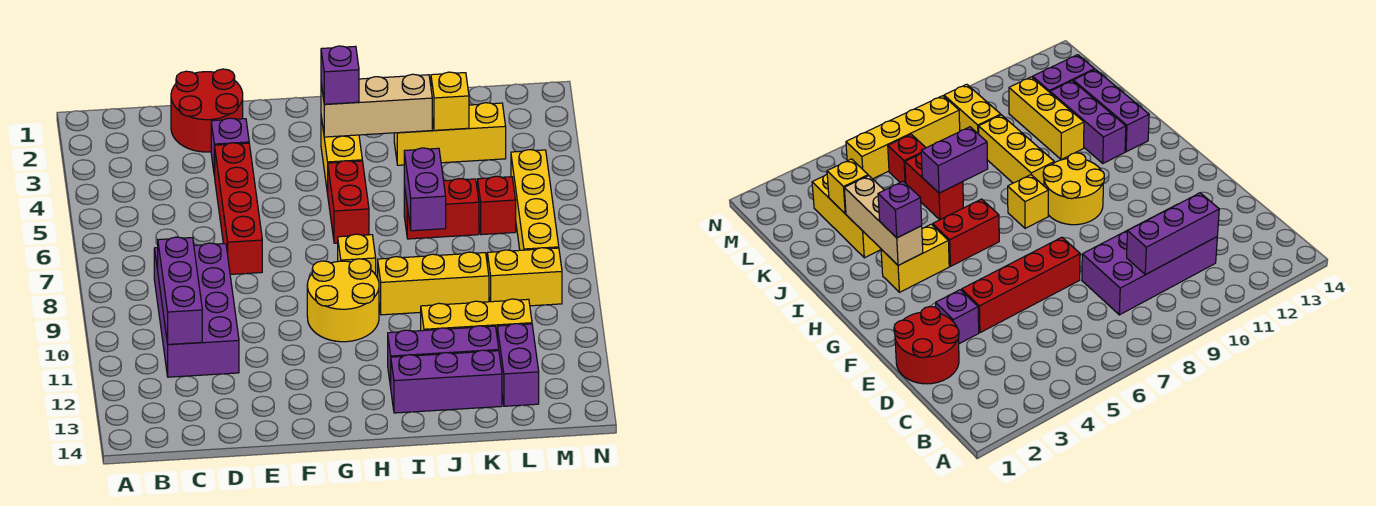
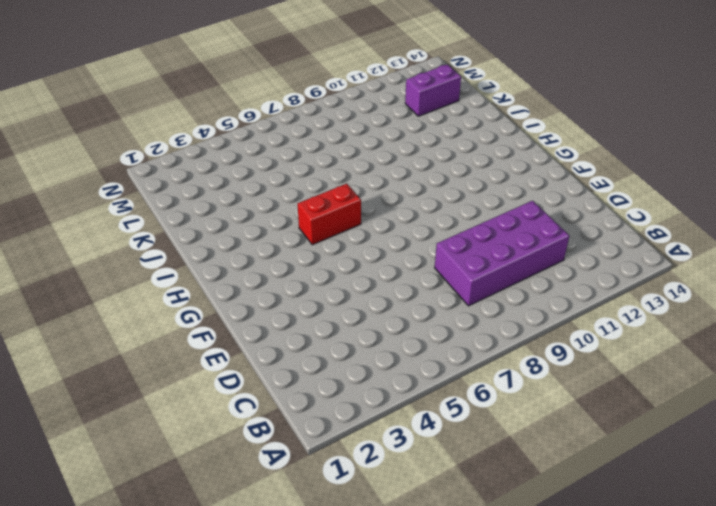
none -> red 2x2 round brick [171,69,243,152]
none -> purple 1x1 brick [211,118,249,176]
none -> red 1x4 brick [215,143,262,274]

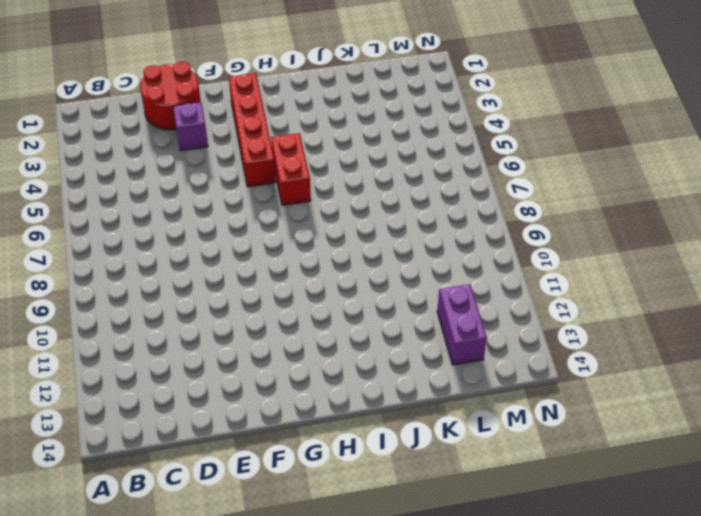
red 1x4 brick [229,73,276,187] -> red 1x4 brick moved to [215,143,262,274]
none -> purple 2x4 brick [154,243,239,377]
none -> yellow 2x2 round brick [307,259,379,342]
none -> yellow 1x2 brick [321,117,362,194]

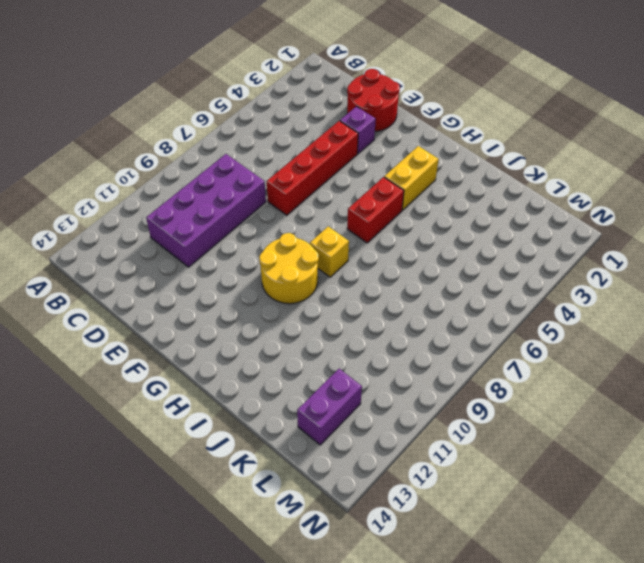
none -> yellow 1x3 brick [378,252,489,315]
none -> purple 1x3 brick [388,326,499,387]
none -> purple 1x3 brick [391,350,502,413]

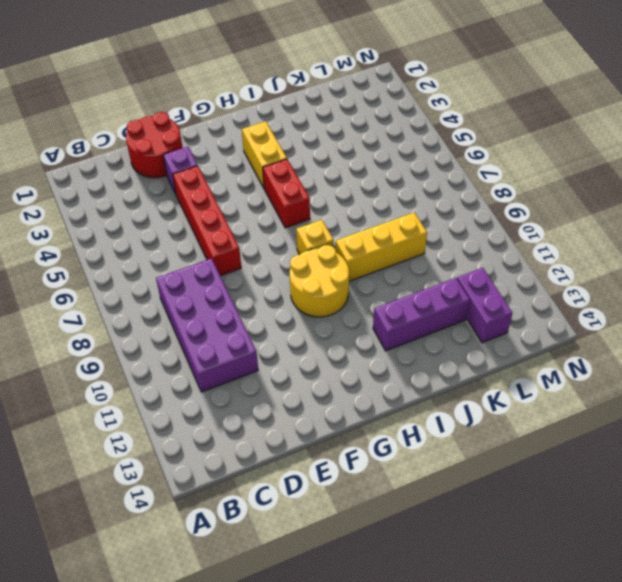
none -> purple 1x3 brick [391,350,502,413]
none -> yellow 1x3 brick [394,103,506,165]
none -> red 1x2 brick [404,179,479,239]

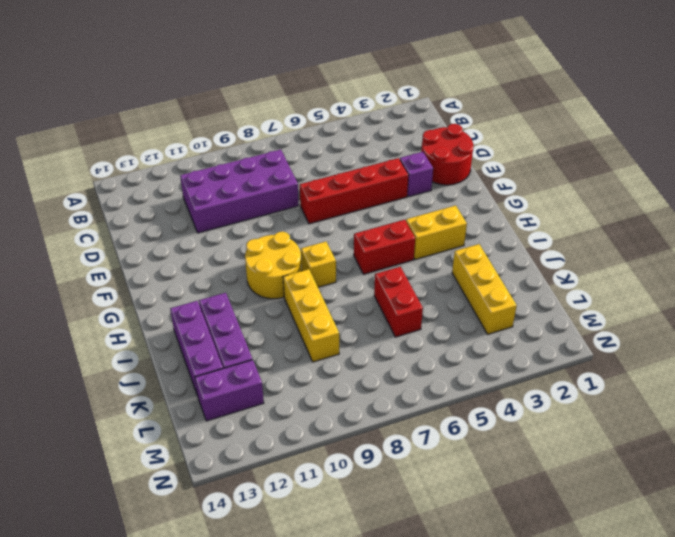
none -> yellow 1x3 brick [421,299,532,333]
none -> red 1x1 brick [478,176,516,235]
none -> yellow 1x2 brick [487,248,562,306]

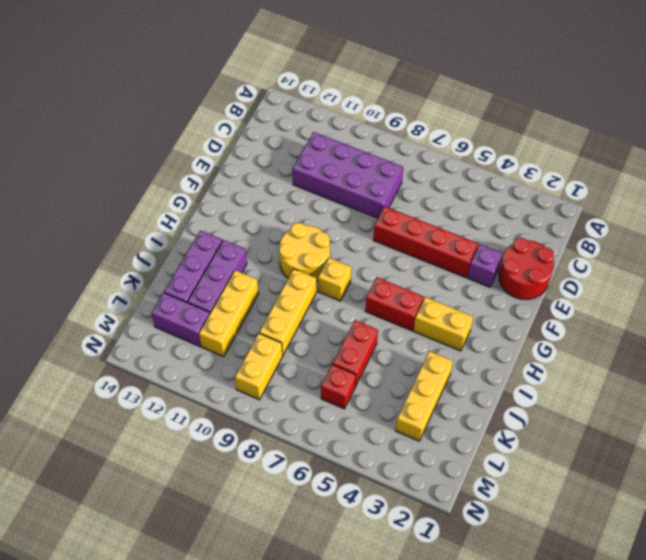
none -> yellow 1x4 brick [511,150,559,250]
none -> purple 1x3 brick [158,237,202,344]
none -> tan 1x3 brick [321,74,432,137]

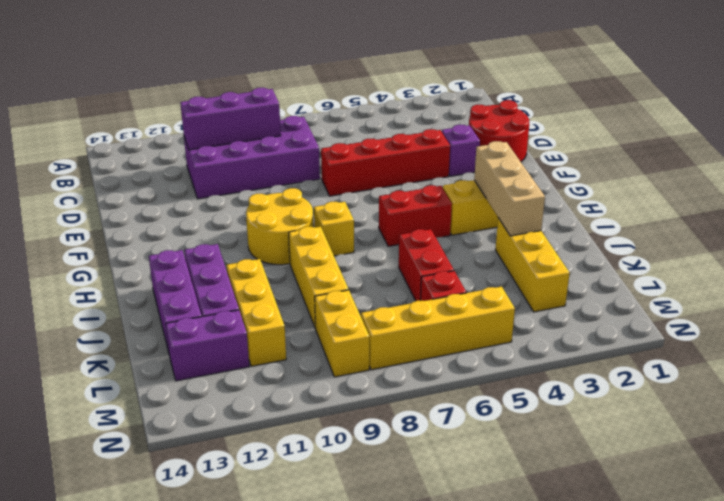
none -> purple 1x2 brick [404,148,446,231]
none -> yellow 1x1 brick [431,72,469,130]
none -> purple 1x1 brick [321,46,359,104]

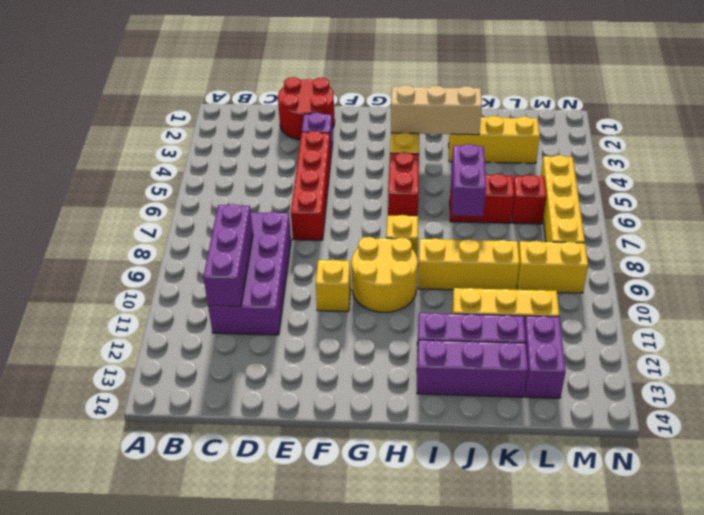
yellow 1x1 brick [316,260,351,311] -> yellow 1x1 brick moved to [431,72,469,130]
none -> purple 1x1 brick [321,46,359,104]

